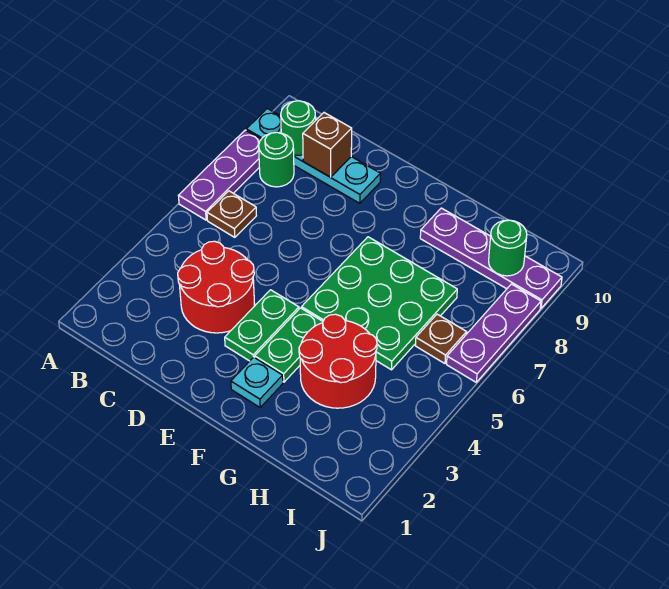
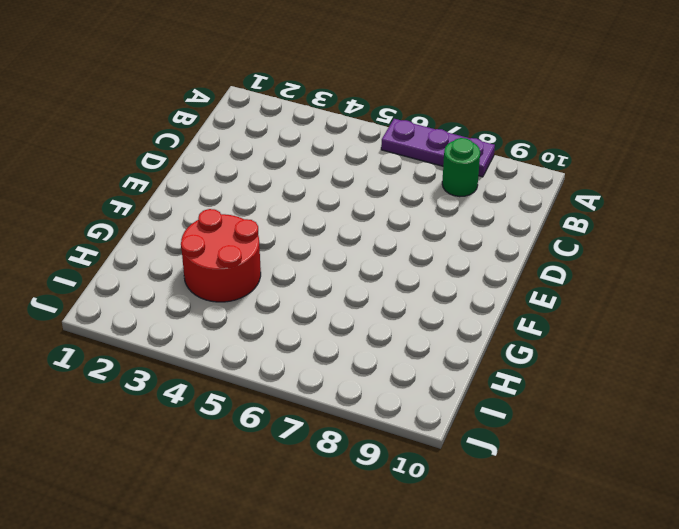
none -> cyan 1x4 plate [246,109,381,203]
none -> brown 1x1 plate [207,191,256,237]
none -> red 2x2 round brick [178,241,255,333]

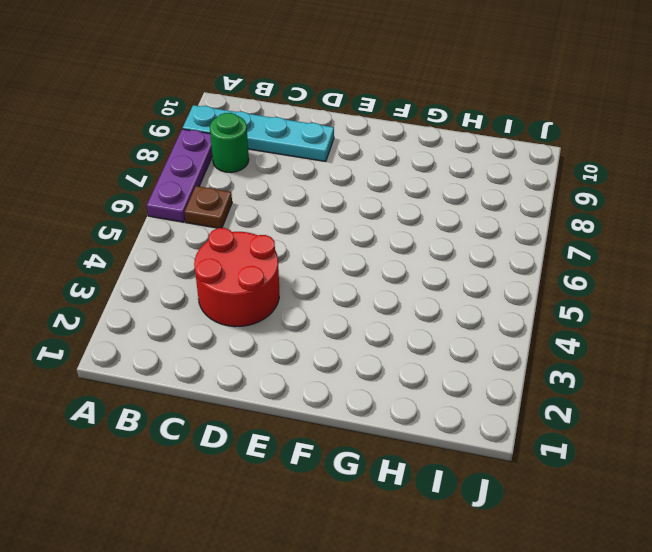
none -> green 1x2 plate [225,290,299,361]
none -> cyan 1x1 plate [231,357,283,407]
none -> green 1x2 plate [255,308,323,382]

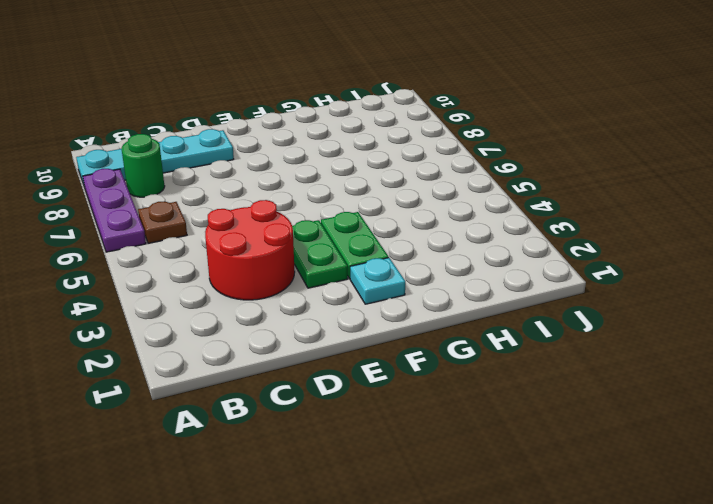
none -> green 3x3 plate [301,237,457,370]
none -> red 2x2 round brick [299,314,377,408]
none -> purple 1x4 plate [420,208,562,308]

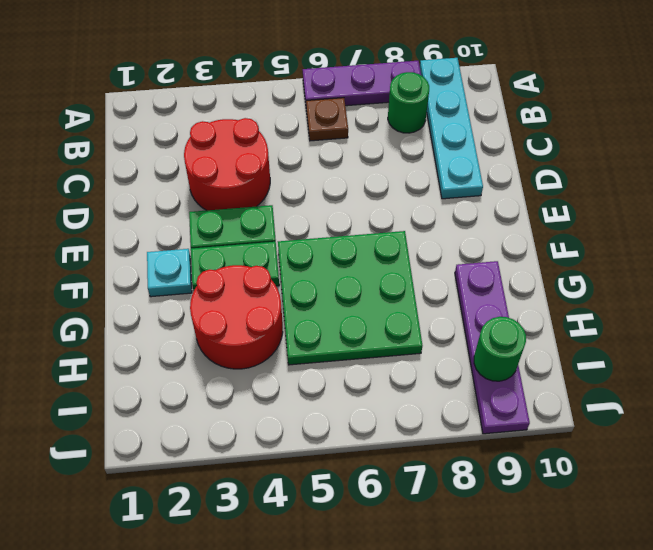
none -> brown 1x1 plate [415,314,467,364]
none -> purple 1x3 plate [447,284,541,382]
none -> green 1x1 round brick [281,101,316,155]

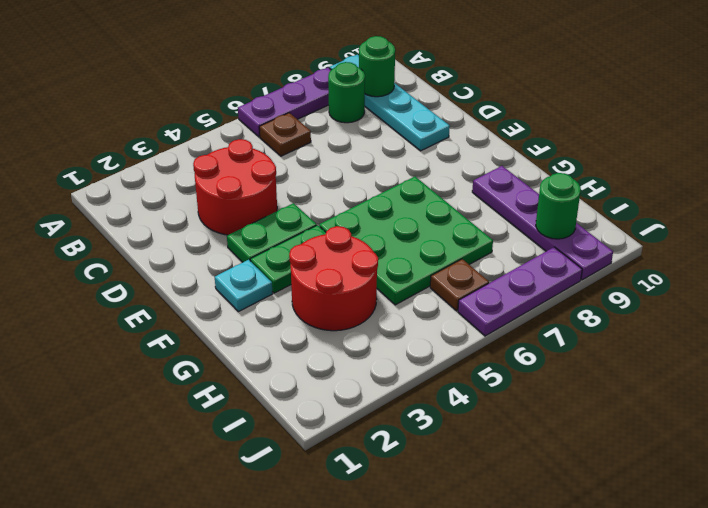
none -> brown 1x1 brick [303,113,352,177]

